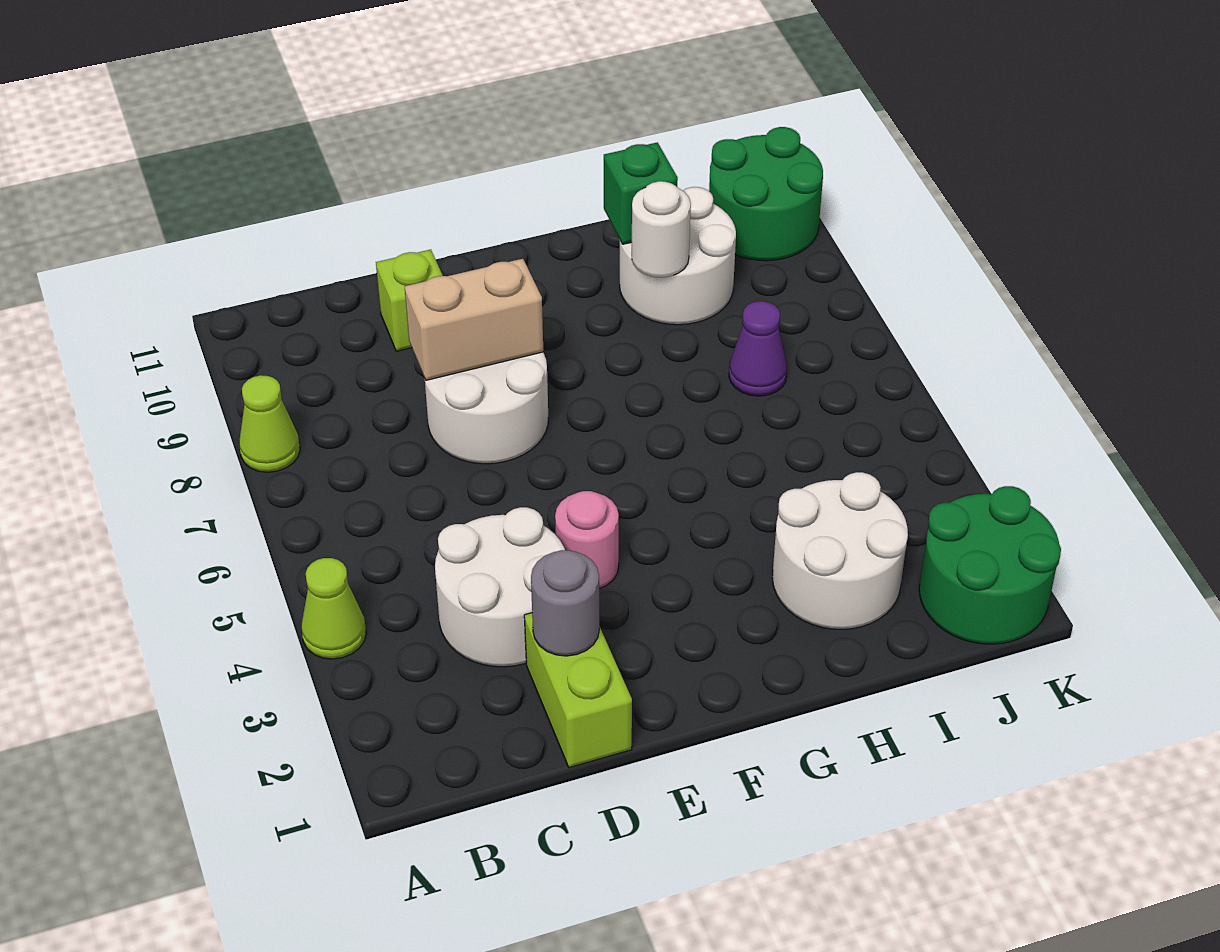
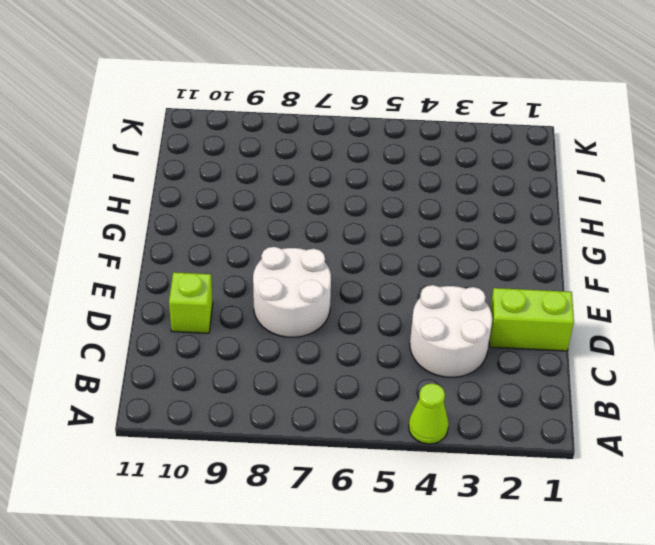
none -> lime 1x1 cone [239,375,300,472]
none -> pink 1x1 round brick [555,491,619,589]
none -> white 2x2 round brick [773,472,908,629]

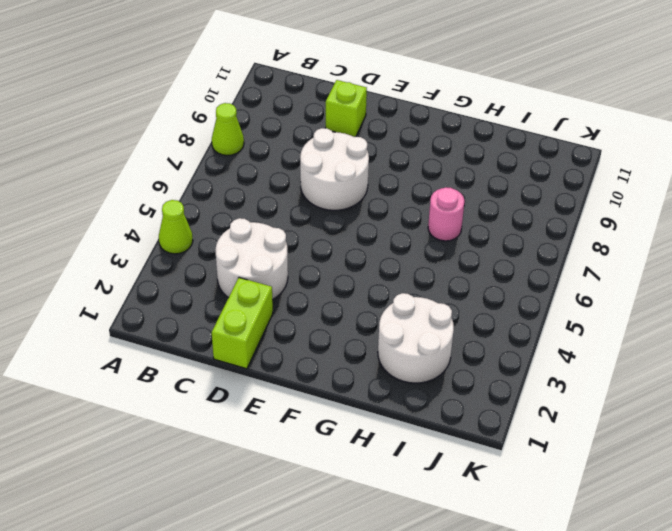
pink 1x1 round brick [428,187,465,241] -> pink 1x1 round brick moved to [555,491,619,589]
none -> white 2x2 round brick [620,187,736,325]
none -> purple 1x1 cone [729,301,787,396]
none -> green 2x2 round brick [919,486,1061,644]

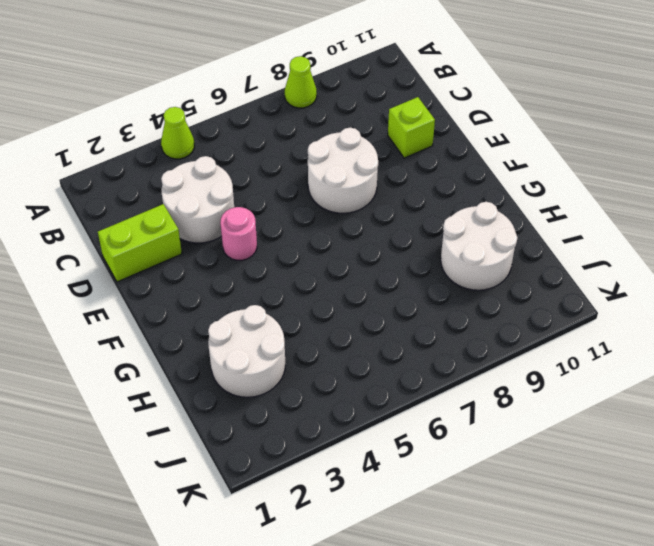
none -> purple 1x1 cone [729,301,787,396]
none -> green 2x2 round brick [919,486,1061,644]
none -> green 2x2 round brick [709,127,823,261]

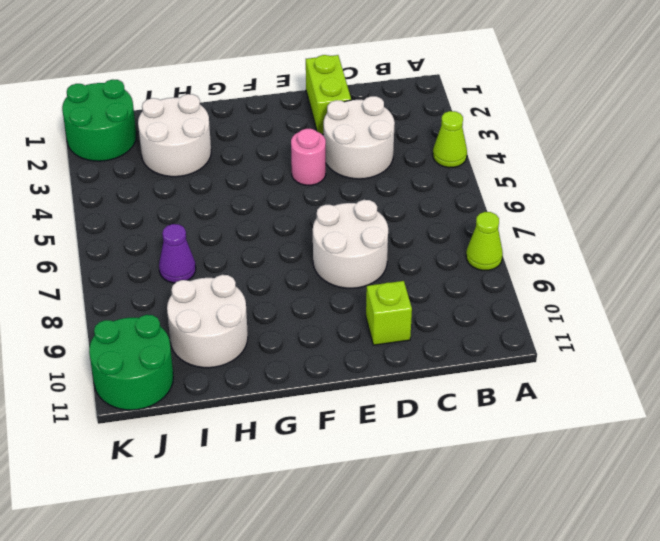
none -> grey 1x1 round brick [531,550,599,656]
none -> tan 1x2 brick [404,259,543,380]
none -> white 1x1 round brick [632,181,691,277]

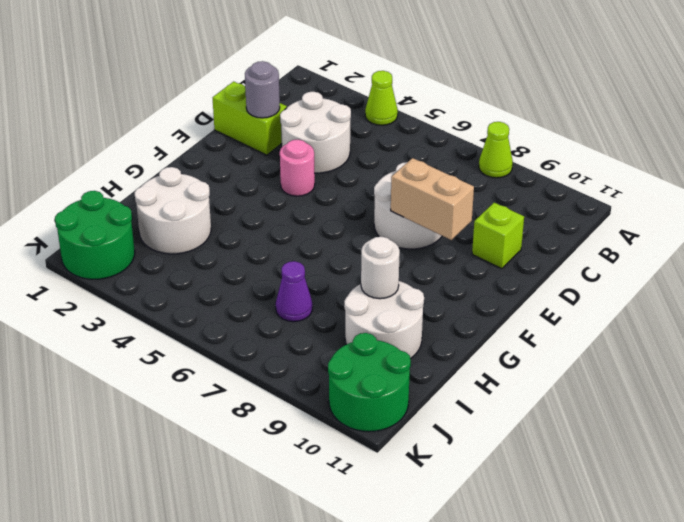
tan 1x2 brick [391,158,474,240] -> tan 1x2 brick turned to [404,259,543,380]
none -> green 1x1 brick [604,142,678,244]

